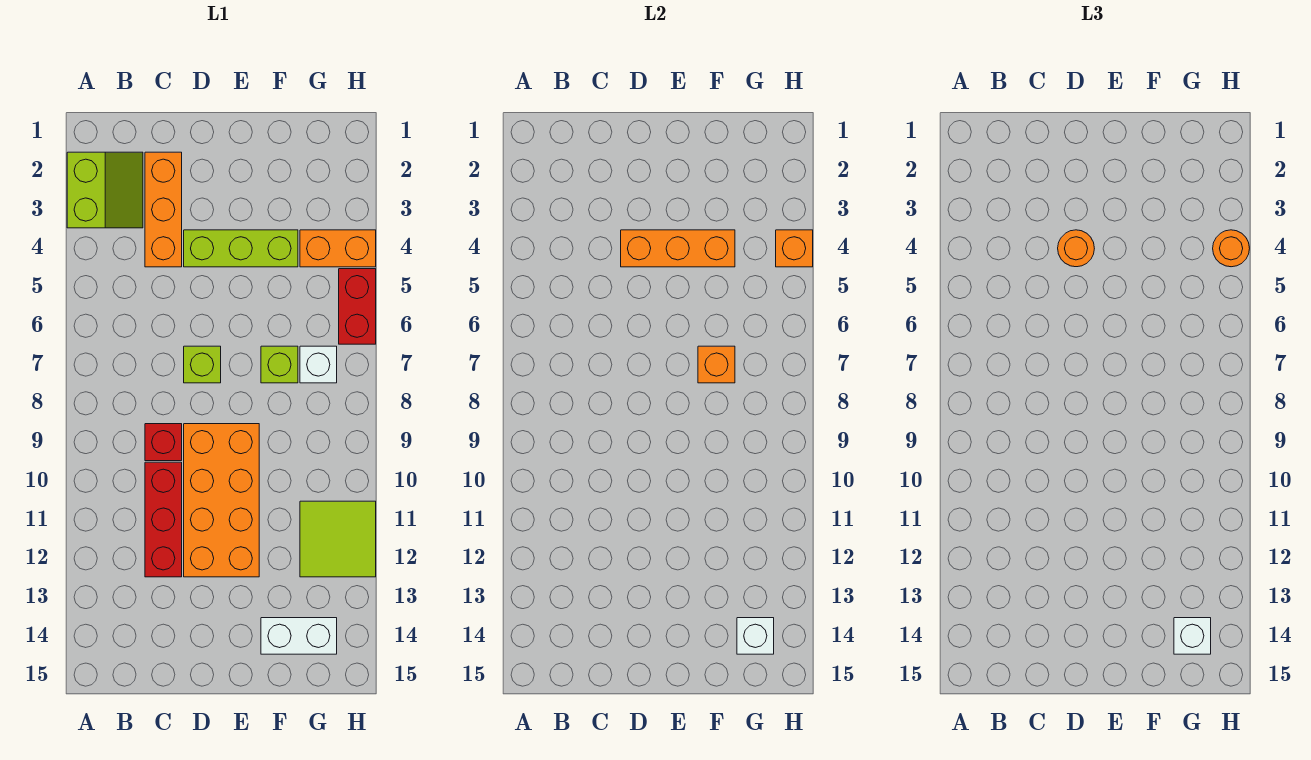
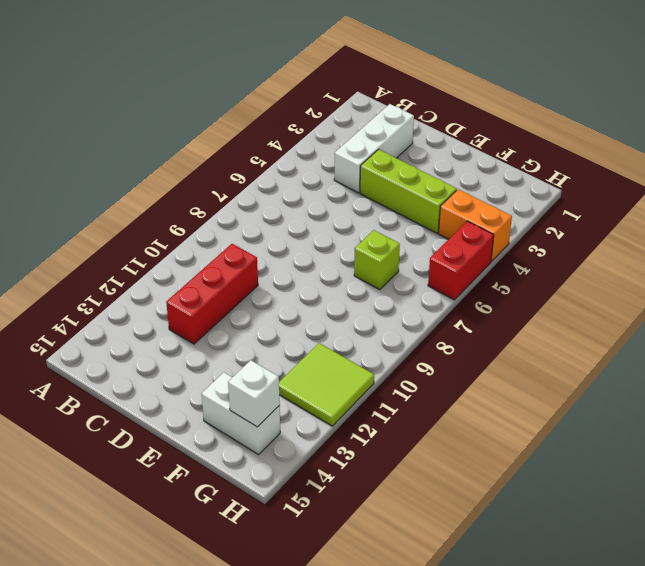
white 1x3 brick [334,104,414,193] -> orange 1x3 brick [145,152,182,267]
none -> lime 2x2 slope [67,152,143,228]
none -> red 1x1 brick [145,424,182,461]
none -> lime 1x1 brick [184,346,221,383]

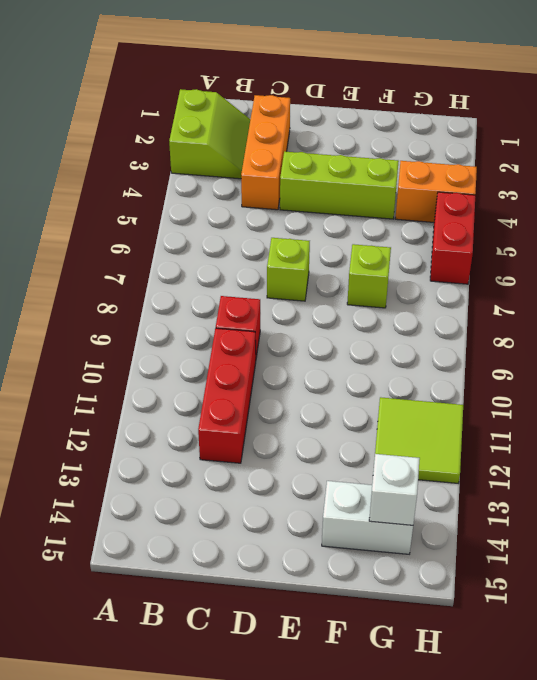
none -> orange 2x4 brick [184,424,259,577]
none -> white 1x1 brick [300,346,337,383]
none -> orange 1x3 brick [621,230,735,267]

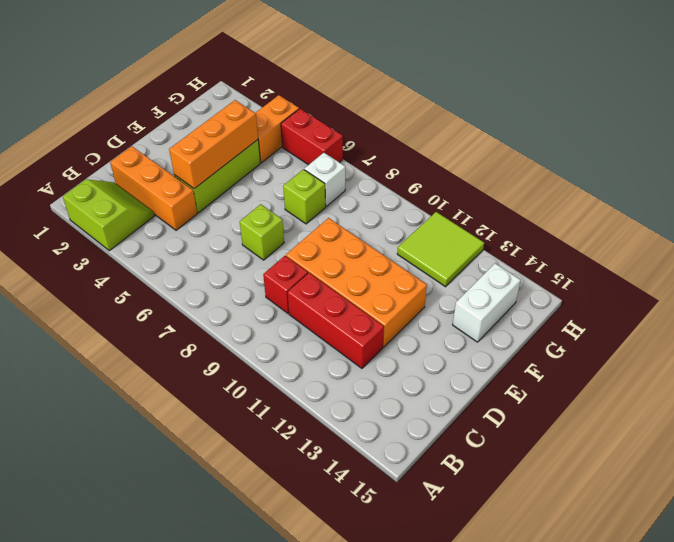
none -> orange 1x1 brick [698,346,735,383]
none -> white 1x1 brick [737,618,774,654]
none -> orange 1x1 brick [776,230,813,267]

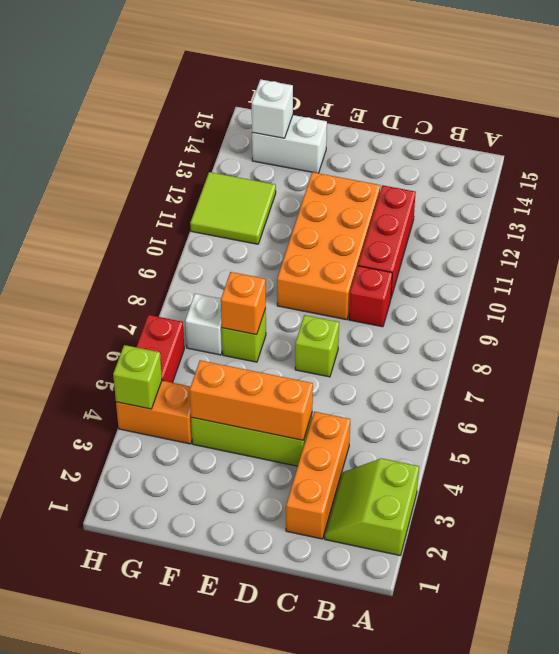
lime 1x1 brick [113,345,162,409] -> orange 1x1 brick [776,230,813,267]
none -> orange 1x1 round brick [1058,230,1094,267]
none -> white 1x1 brick [1174,618,1211,654]
none -> orange 1x1 round brick [1213,230,1250,267]

